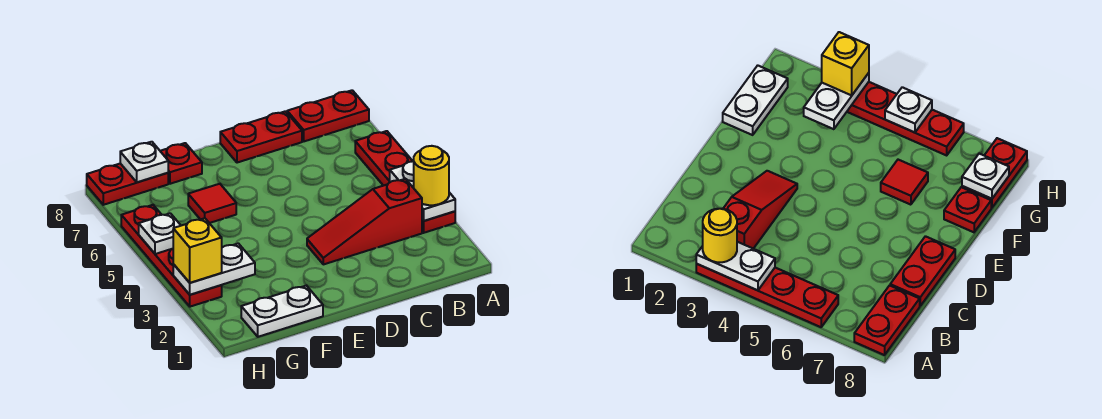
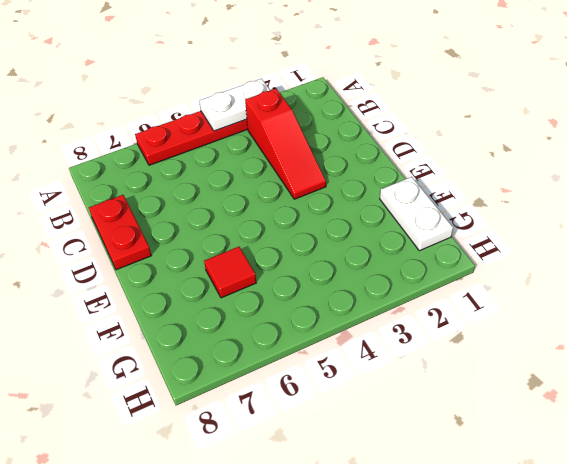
none -> red 1x2 plate [287,90,369,141]
none -> red 1x1 plate [160,143,202,184]
none -> red 1x2 plate [87,163,168,205]

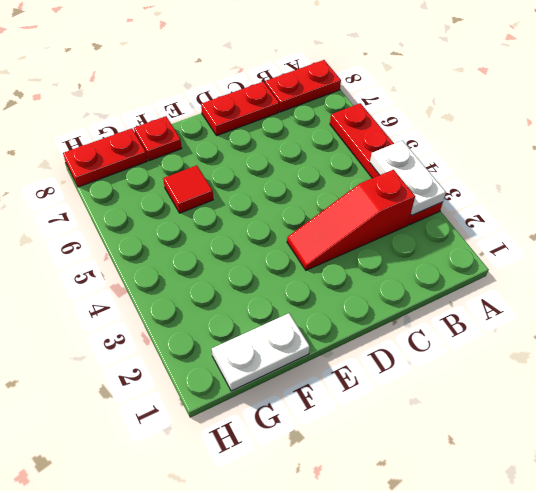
none -> red 1x4 plate [121,205,222,307]
none -> white 1x2 plate [173,243,255,295]
none -> white 1x1 plate [120,142,168,182]

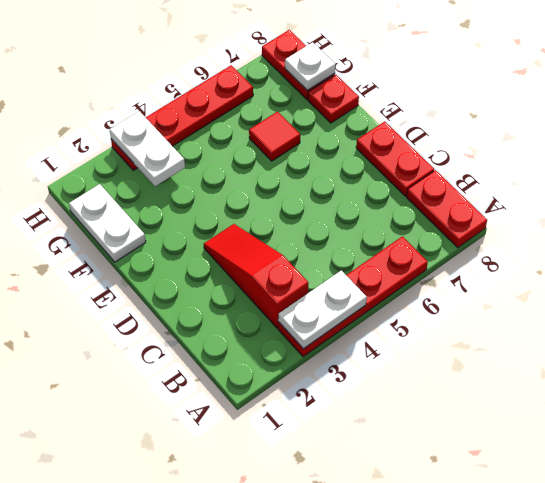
none -> white 1x1 plate [139,213,181,254]
none -> yellow 1x1 round brick [414,146,449,205]
none -> yellow 1x1 brick [173,218,222,283]

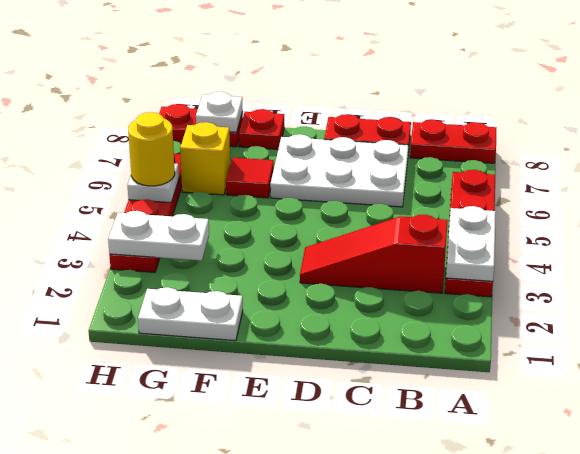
white 2x3 plate [270,134,409,207] -> none
yellow 1x1 brick [180,122,230,195] -> yellow 1x1 brick moved to [173,218,222,283]
yellow 1x1 round brick [128,112,175,186] -> yellow 1x1 round brick moved to [414,146,449,205]

